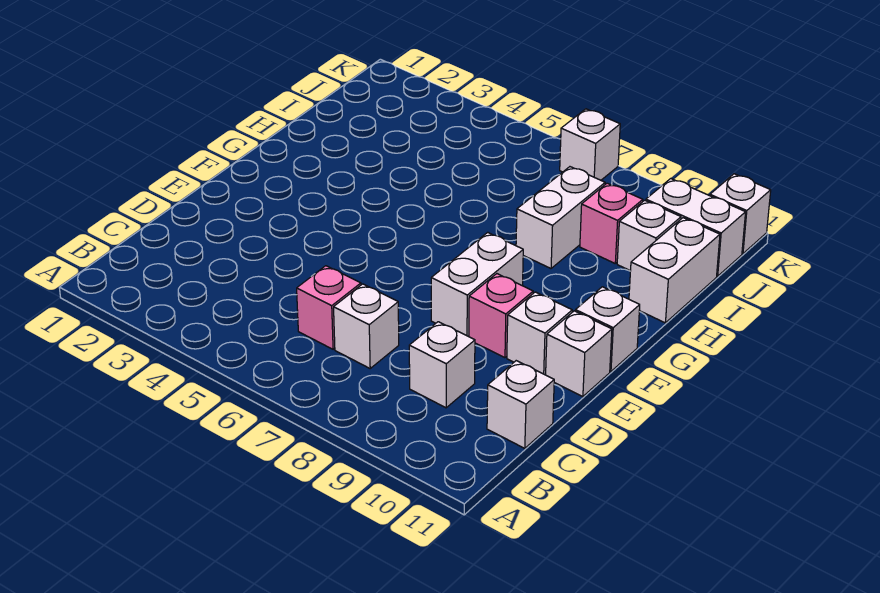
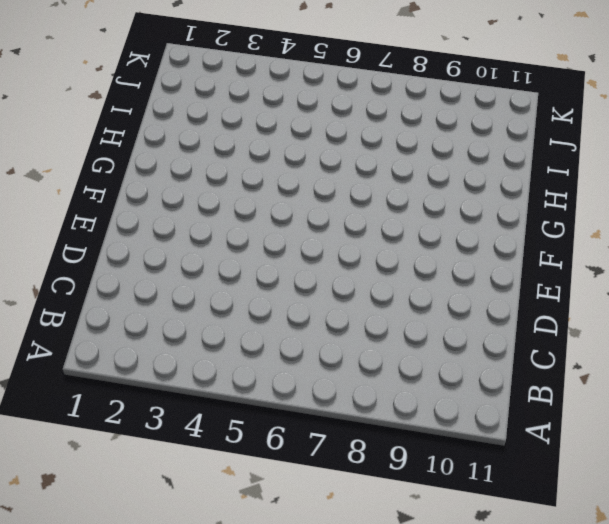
none -> pink 1x1 brick [297,266,361,349]
none -> white 1x1 brick [334,284,399,368]
none -> white 1x1 brick [409,322,475,408]

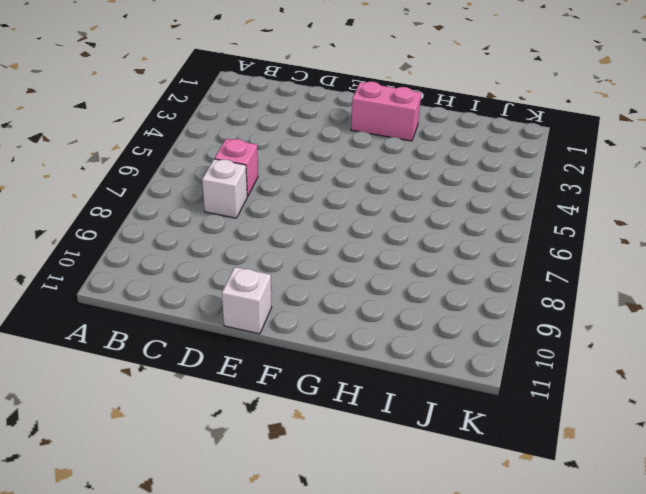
pink 1x2 brick [351,82,421,141] -> none
none -> white 1x1 brick [409,322,475,408]
none -> white 1x1 brick [487,361,554,448]
none -> white 1x2 brick [431,232,523,337]

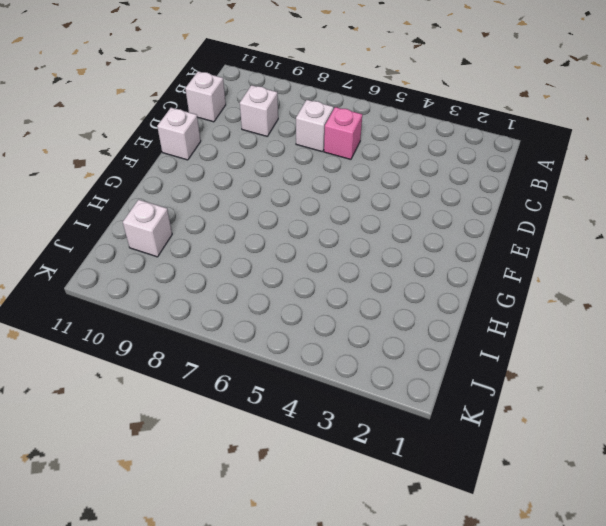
none -> white 1x2 brick [431,232,523,337]
none -> pink 1x1 brick [469,274,533,358]
none -> white 1x1 brick [507,292,572,375]

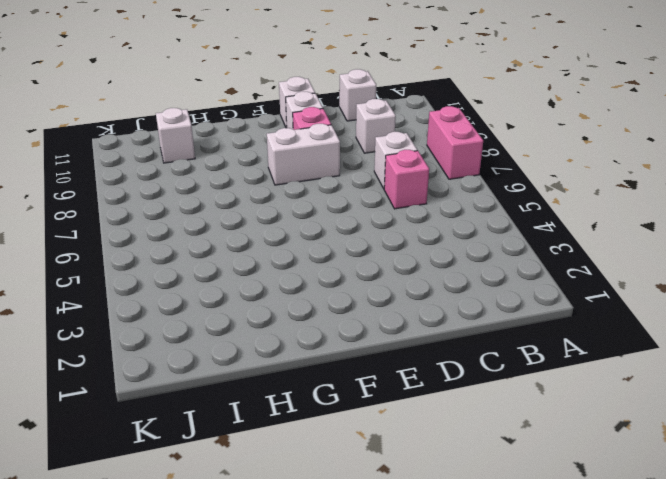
pink 1x2 brick [427,106,483,179] -> none
none -> white 1x1 brick [576,287,640,371]
none -> white 1x2 brick [516,167,605,268]
none -> white 1x2 brick [629,218,720,323]

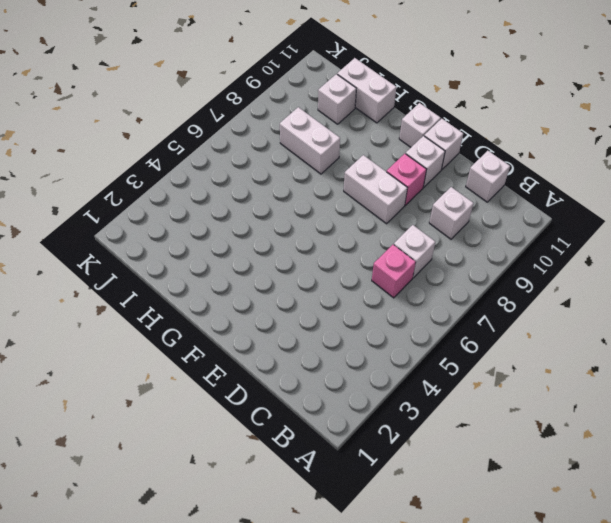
none -> pink 1x1 brick [580,183,643,263]
none -> white 1x2 brick [646,179,746,276]
none -> white 1x1 brick [560,109,620,180]

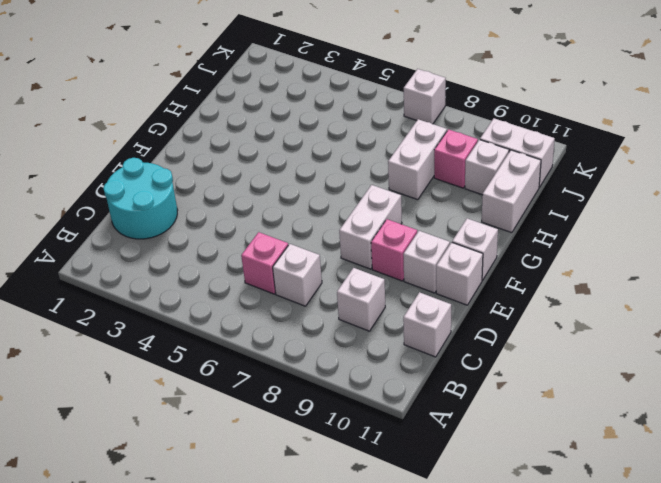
cyan 2x2 round brick [103,158,178,239] -> none
none -> white 1x1 brick [710,174,771,254]

